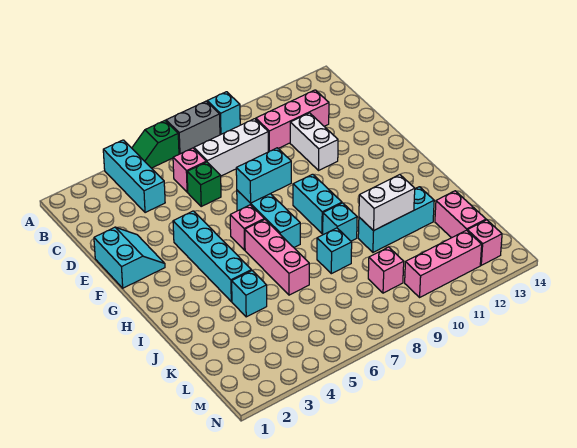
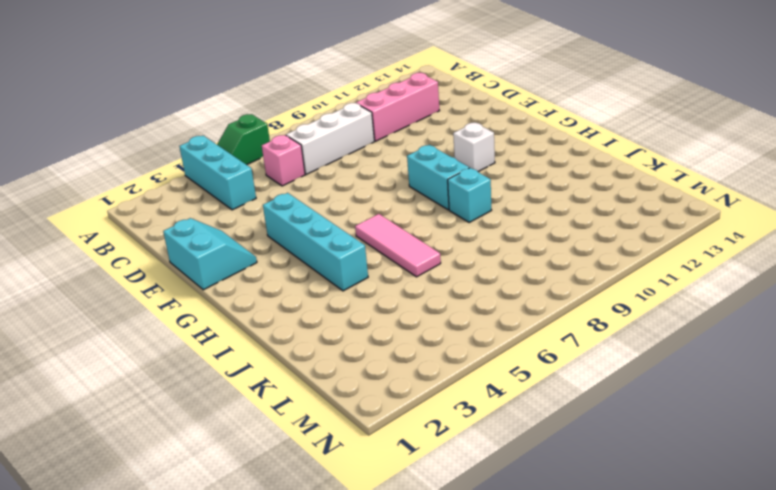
white 1x1 brick [453,123,495,172] -> none
pink 1x3 tile [355,214,441,277] -> pink 1x3 brick [245,219,309,295]
none -> grey 1x2 brick [166,101,220,154]
none -> cyan 1x1 brick [207,92,240,135]
none -> green 1x1 brick [187,162,221,206]

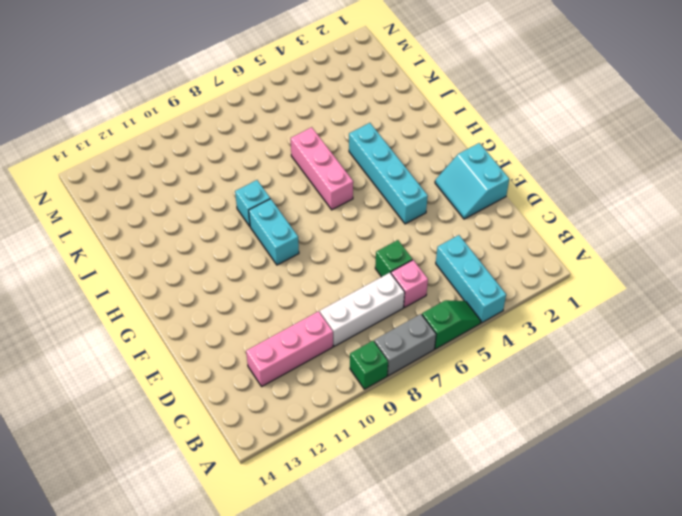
green 1x1 brick [350,341,388,389] -> cyan 1x1 brick [207,92,240,135]
none -> white 1x2 brick [290,113,338,170]
none -> cyan 1x3 brick [237,190,300,247]
none -> pink 1x1 brick [230,205,264,250]

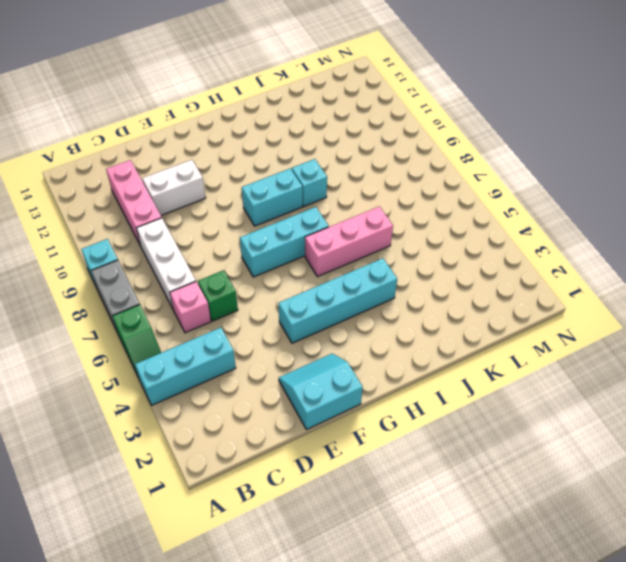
none -> pink 1x1 brick [230,205,264,250]
none -> cyan 1x1 brick [232,271,267,317]
none -> cyan 1x1 brick [317,228,352,274]

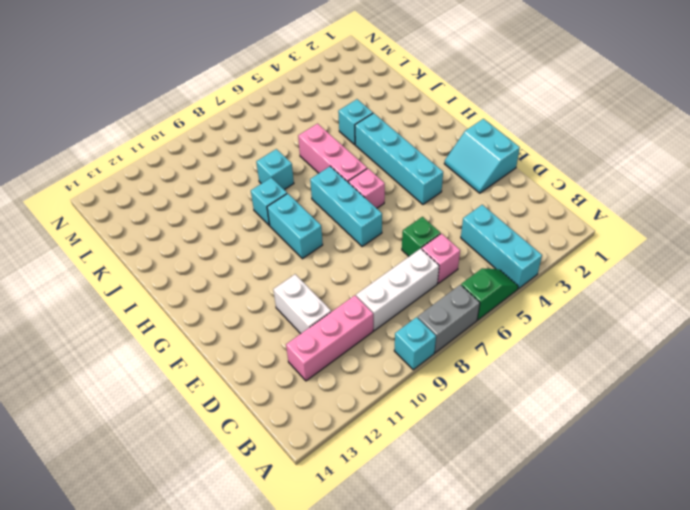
none -> cyan 1x3 brick [358,187,434,252]
none -> pink 1x2 brick [435,191,486,238]
none -> pink 1x1 brick [368,247,404,293]

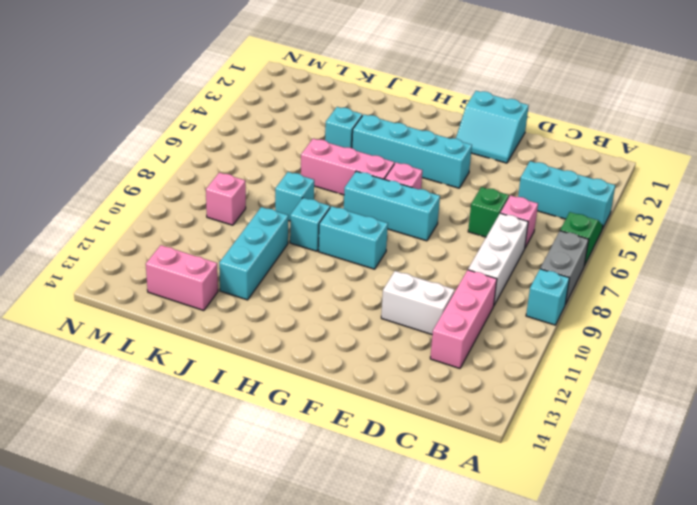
none -> pink 1x3 brick [405,230,482,297]
none -> pink 1x1 brick [467,220,502,265]
none -> cyan 1x2 brick [236,148,291,203]

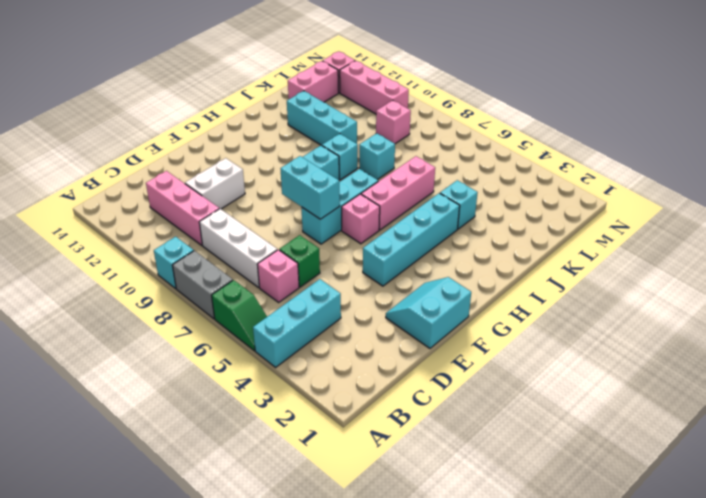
none -> white 1x2 brick [359,175,415,231]

